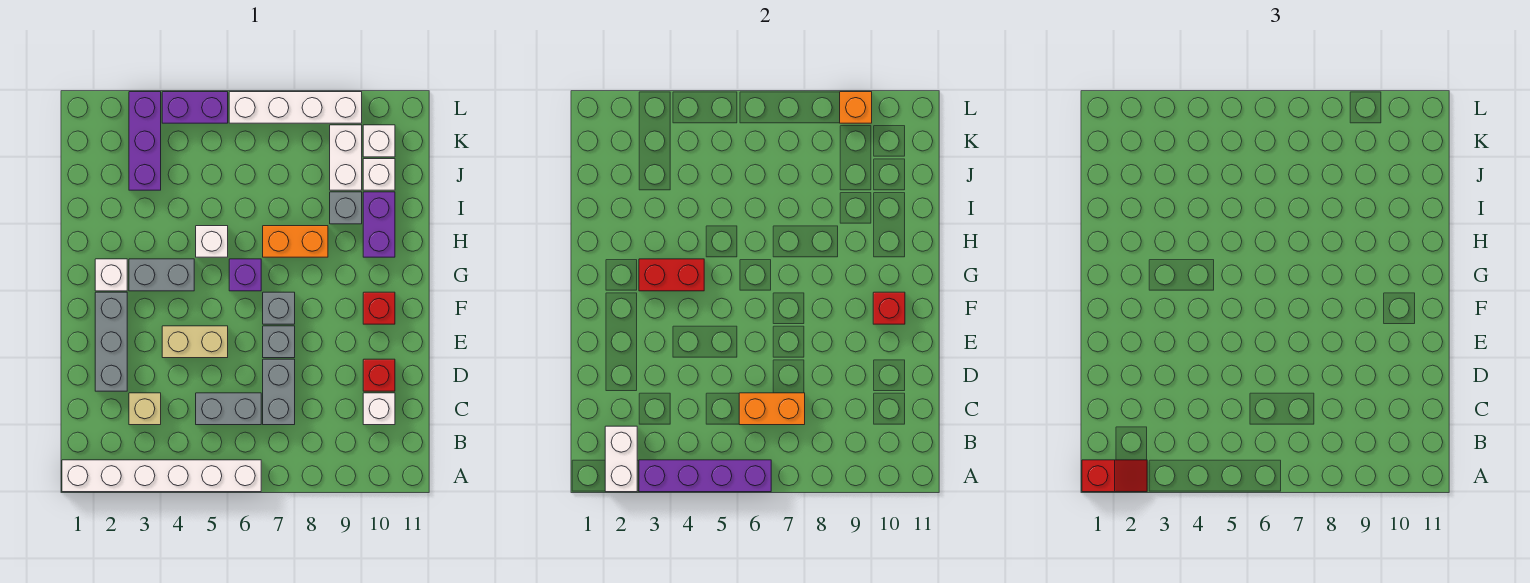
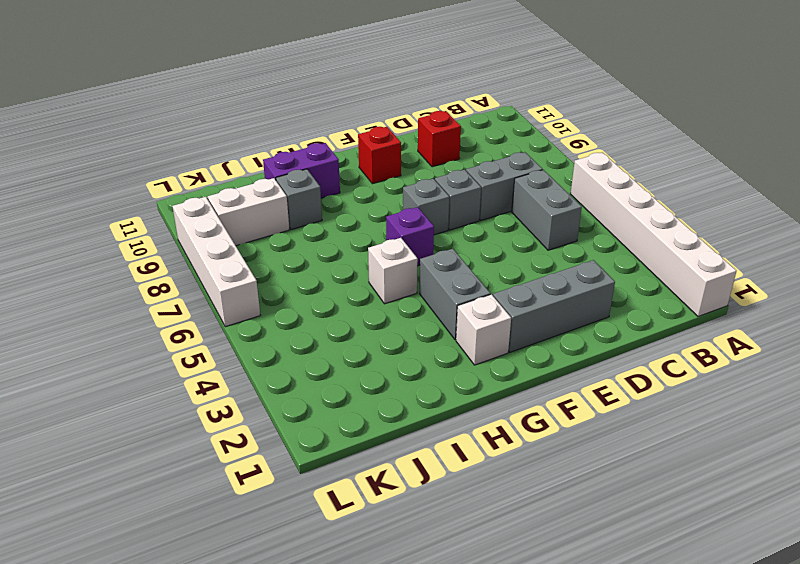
none -> tan 1x1 brick [129,393,161,425]
none -> white 1x1 brick [363,393,395,425]
none -> tan 1x2 brick [162,326,228,358]
none -> orange 1x2 brick [263,226,328,257]

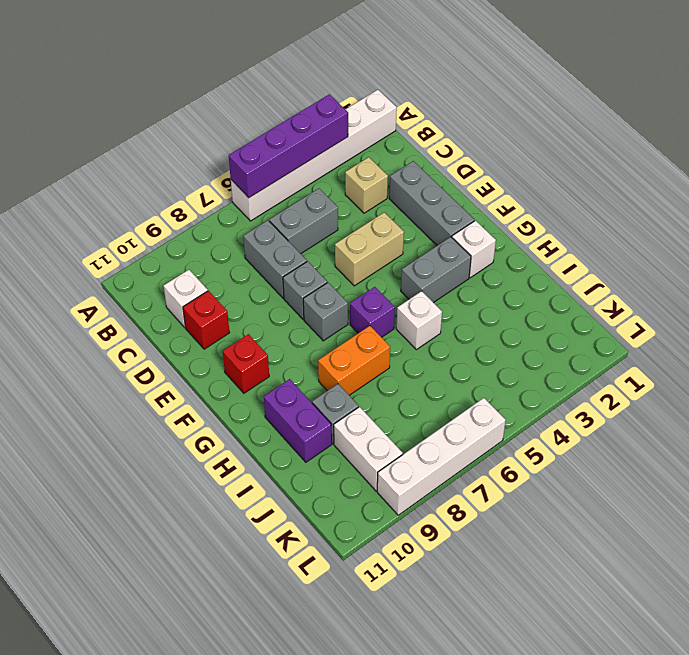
none -> purple 1x3 brick [129,92,161,190]
none -> white 1x1 brick [363,159,395,190]
none -> white 1x1 brick [363,125,395,157]
none -> purple 1x2 brick [162,92,228,123]

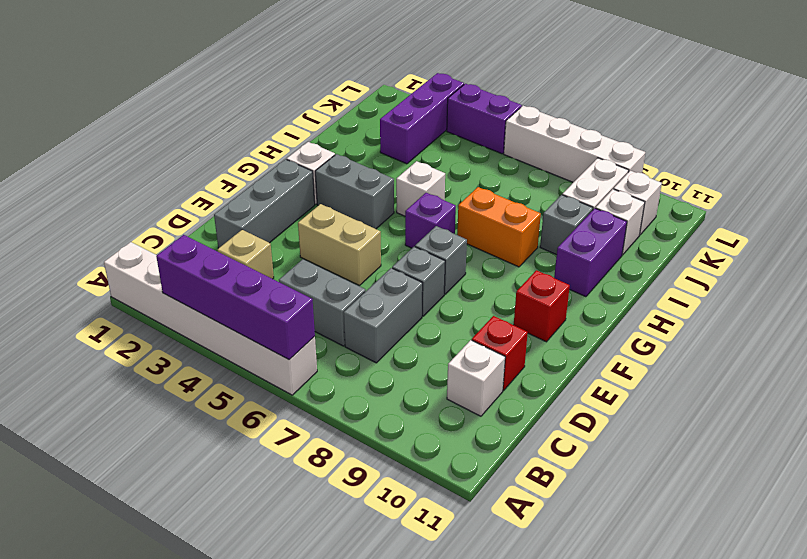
none -> white 1x2 brick [605,426,637,492]
none -> orange 1x2 brick [739,393,805,425]
none -> red 1x1 brick [873,292,905,324]
none -> red 1x2 brick [639,259,704,291]

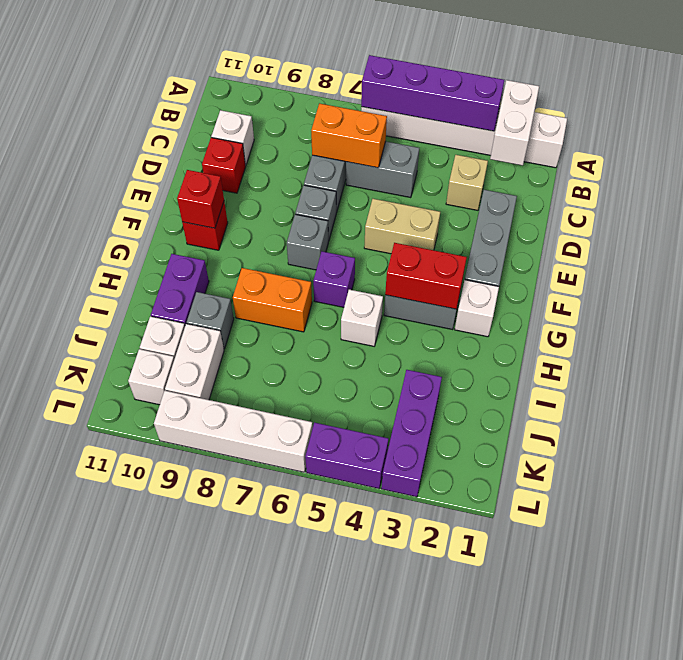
none -> orange 1x1 brick [840,92,872,123]
none -> red 1x2 slope [1082,460,1147,492]

